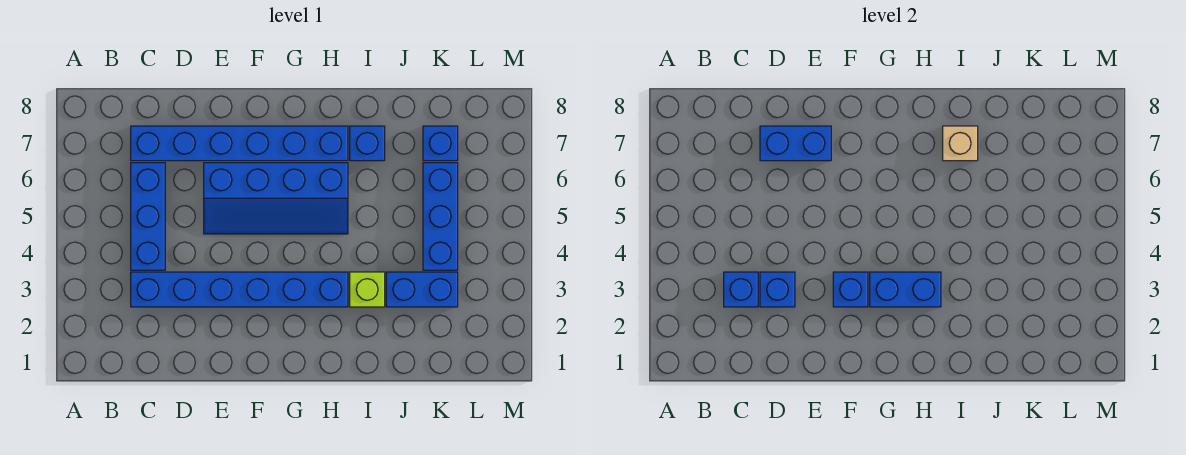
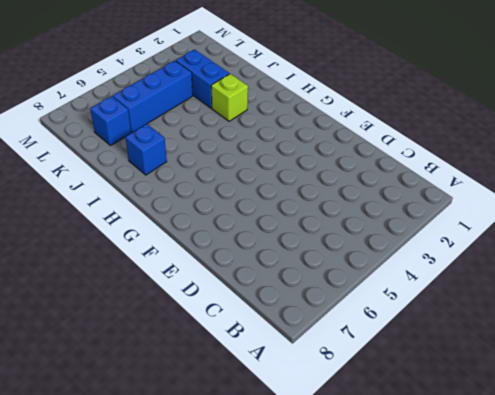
none -> blue 1x6 brick [131,272,348,307]
none -> blue 1x3 brick [131,163,165,270]
none -> blue 1x6 brick [131,126,348,161]

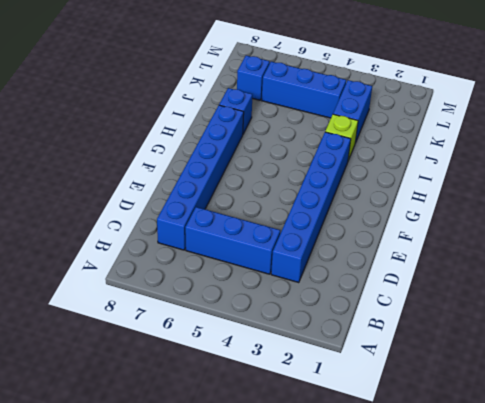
none -> blue 2x4 slope [204,163,348,234]
none -> blue 1x1 brick [724,272,758,307]
none -> blue 1x1 brick [760,272,795,307]

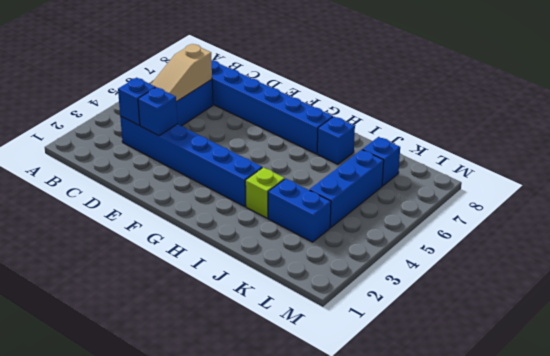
tan 1x3 slope [151,44,212,102] -> none
none -> blue 2x4 slope [204,163,348,234]
none -> blue 1x2 brick [760,126,831,161]
none -> blue 1x1 brick [833,272,868,307]

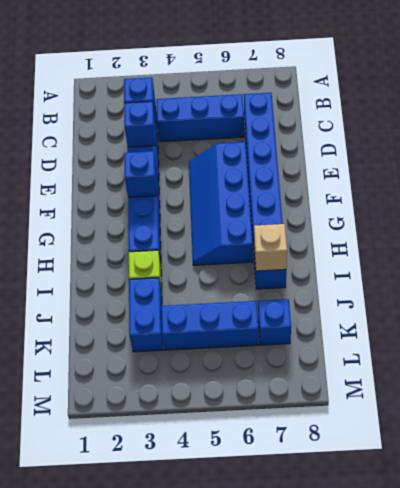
none -> blue 1x2 brick [760,126,831,161]
none -> blue 1x2 brick [870,272,941,307]

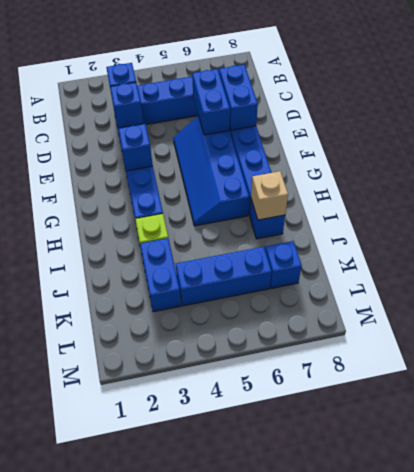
blue 1x2 brick [192,69,230,135] -> blue 1x2 brick moved to [870,272,941,307]

